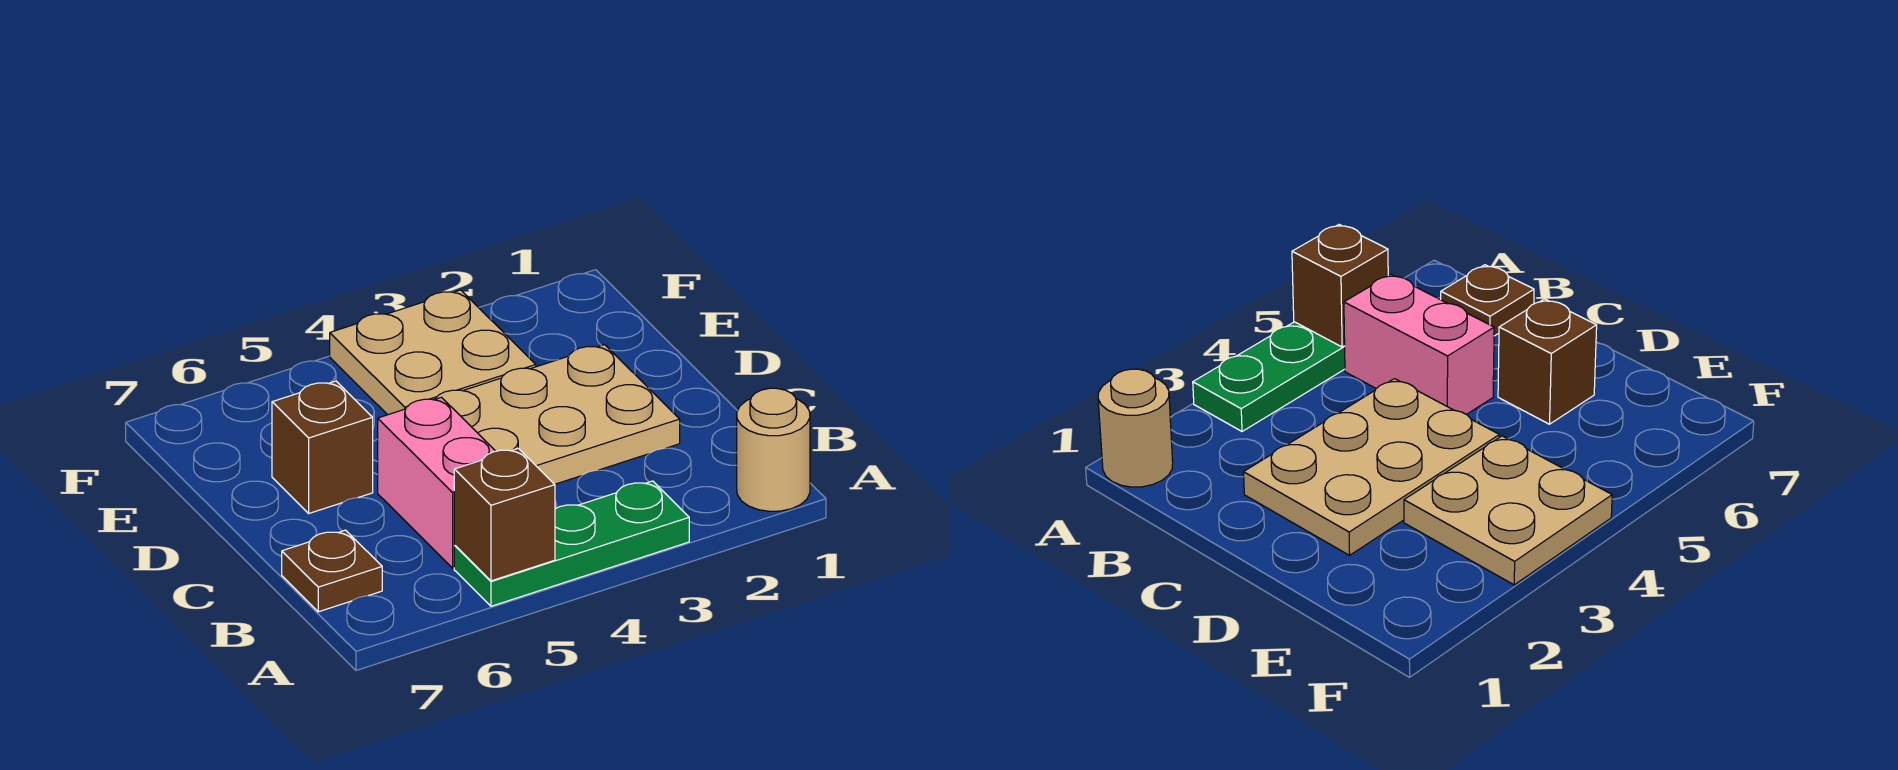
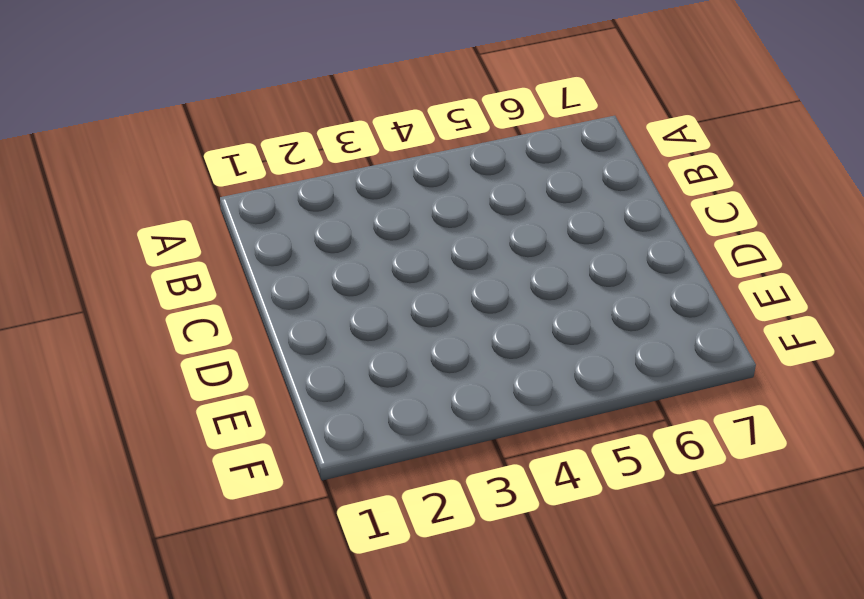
none -> tan 1x1 round brick [737,388,810,511]
none -> green 1x3 plate [454,481,689,606]

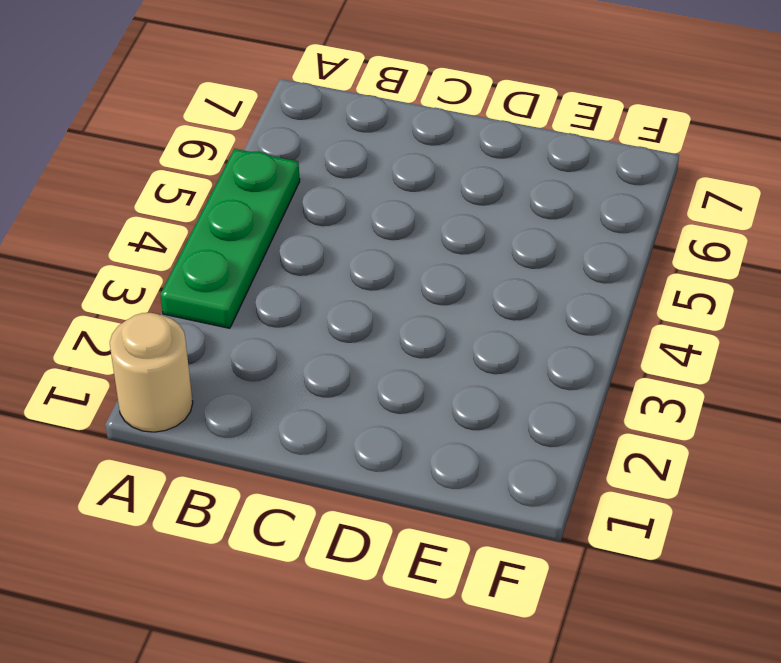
none -> pink 1x2 brick [378,397,495,568]
none -> brown 1x1 plate [282,530,382,612]

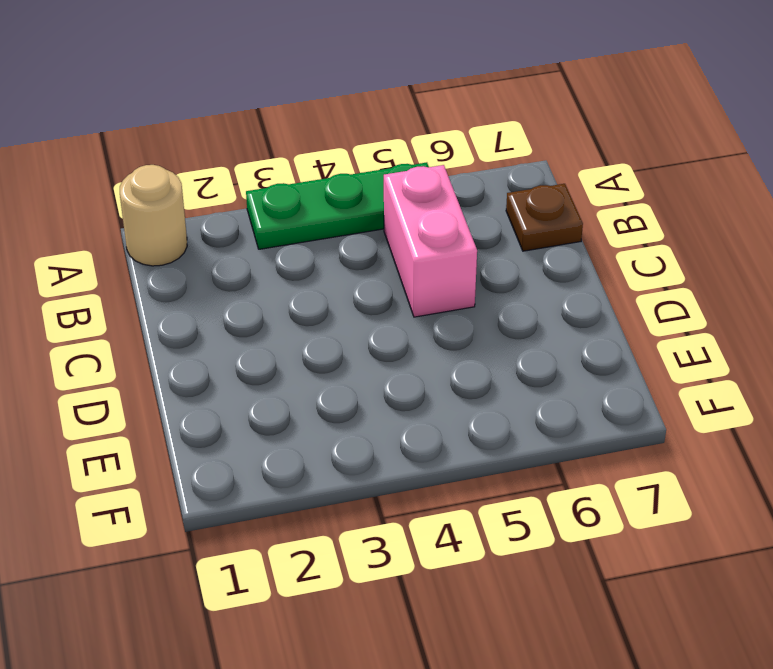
none -> tan 2x3 plate [435,345,680,484]
none -> brown 1x1 brick [272,381,373,513]

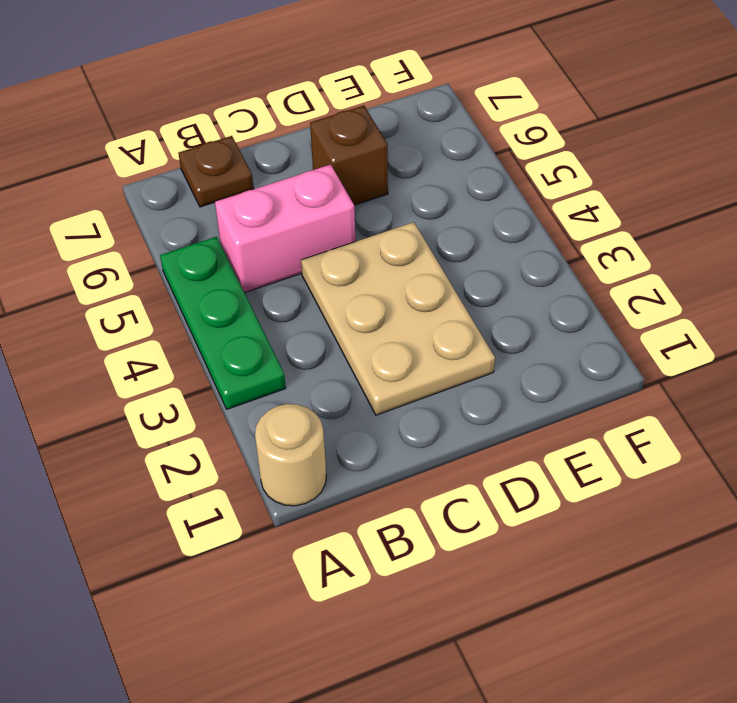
none -> tan 2x2 plate [330,290,536,415]
none -> brown 1x1 brick [454,448,555,581]

